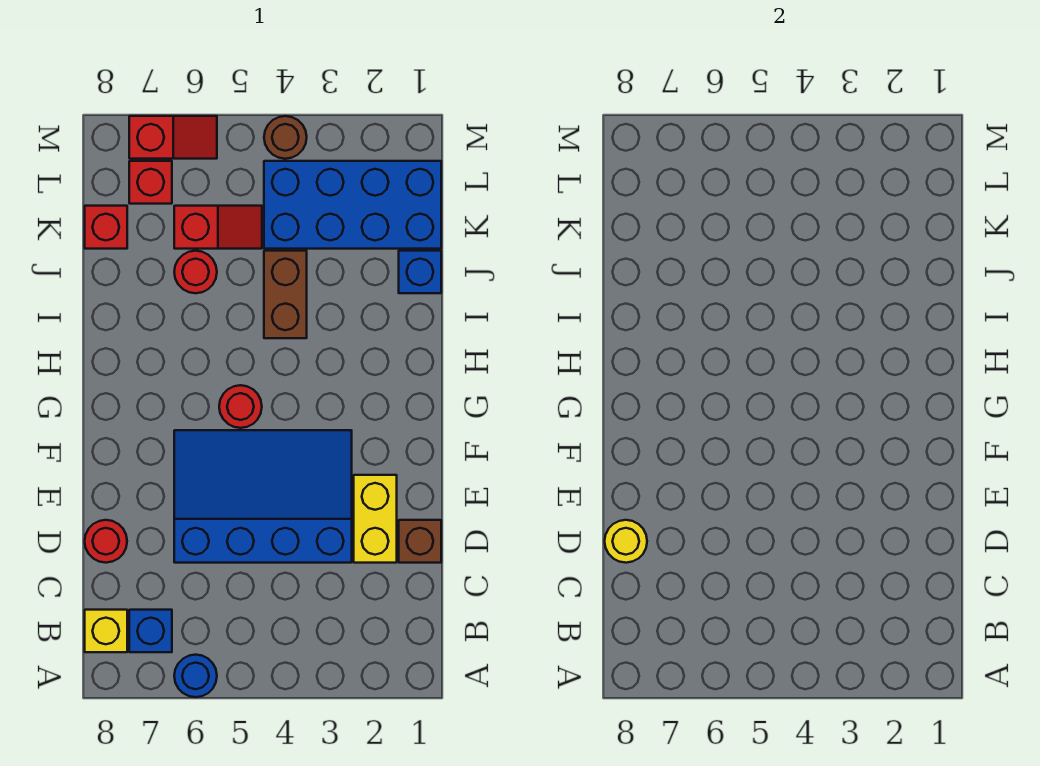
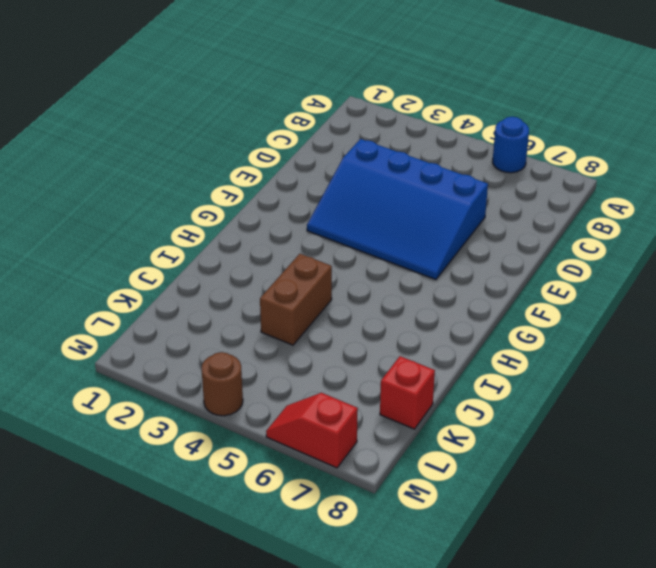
none -> blue 1x1 brick [129,610,172,652]
none -> yellow 1x1 brick [85,610,127,652]
none -> brown 1x1 brick [399,520,441,563]

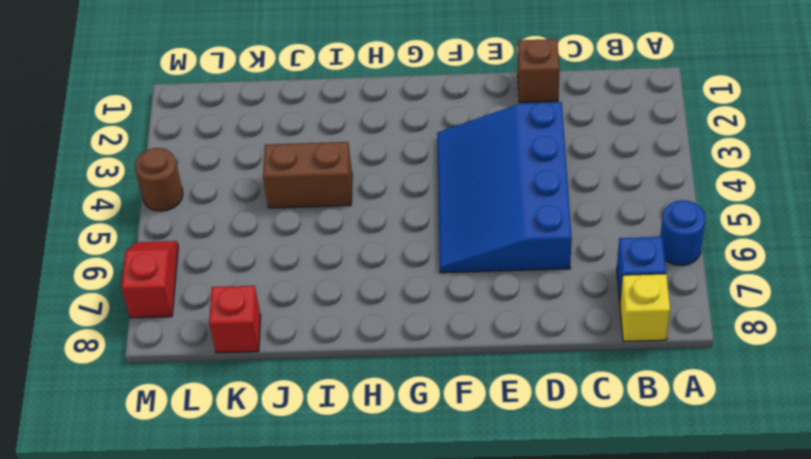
none -> yellow 1x2 brick [354,475,397,563]
none -> red 1x1 round brick [85,520,127,563]
none -> red 1x1 round brick [219,385,262,428]

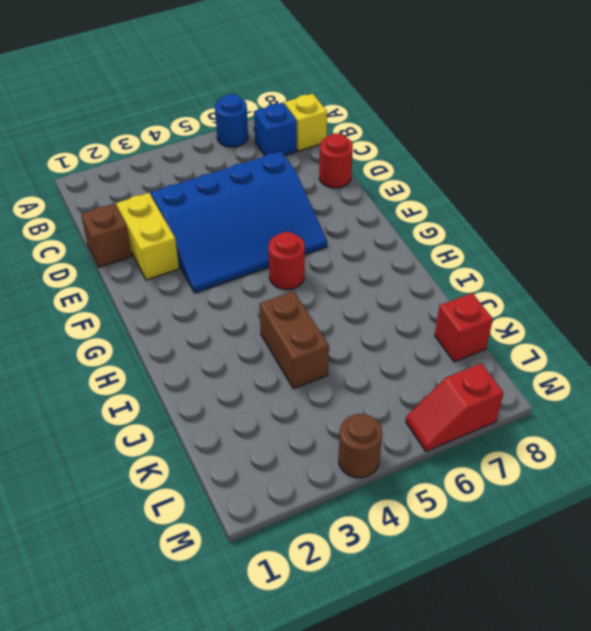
none -> blue 1x1 brick [399,251,441,293]
none -> red 1x1 round brick [174,251,217,293]
none -> blue 2x4 brick [264,161,441,249]

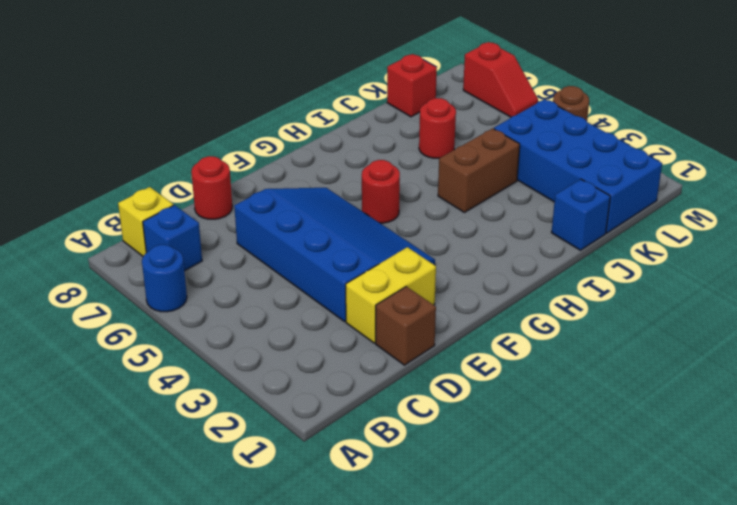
none -> red 1x2 slope [174,206,262,249]
none -> red 1x1 brick [129,161,172,204]
none -> yellow 1x1 round brick [605,520,647,563]

